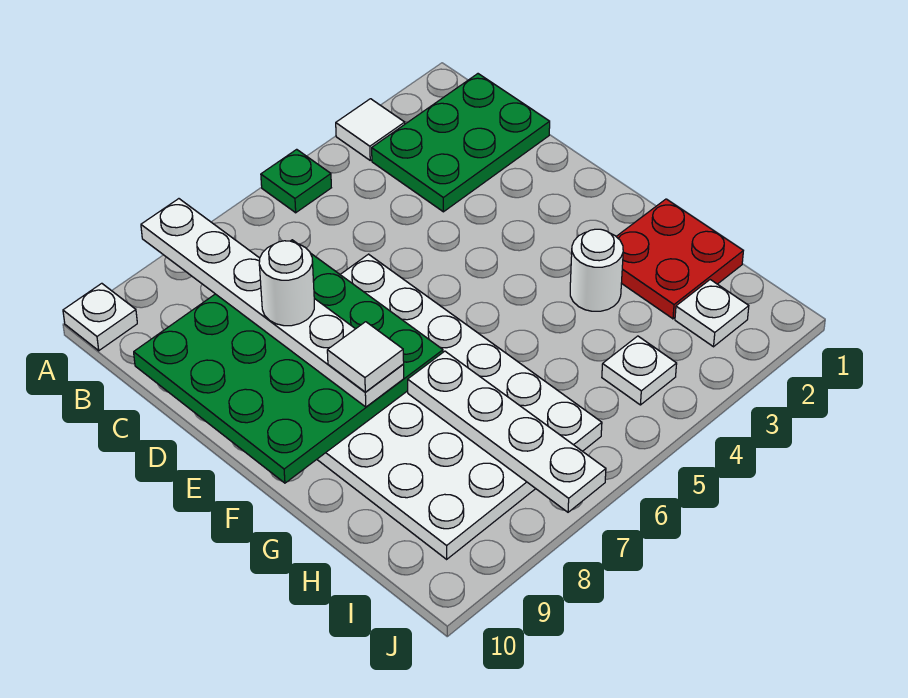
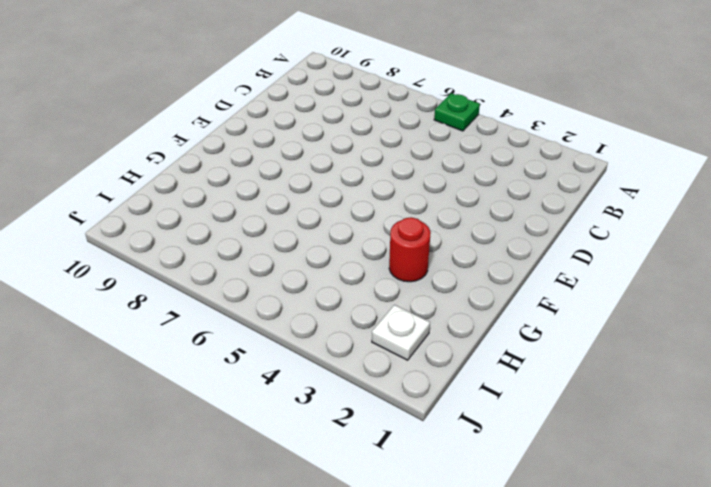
red 1x1 round brick [389,217,431,282] -> white 1x1 round brick [570,229,623,311]
none -> white 1x1 tile [336,99,405,160]
none -> white 1x1 plate [63,283,137,351]
none -> green 2x3 plate [372,74,550,212]

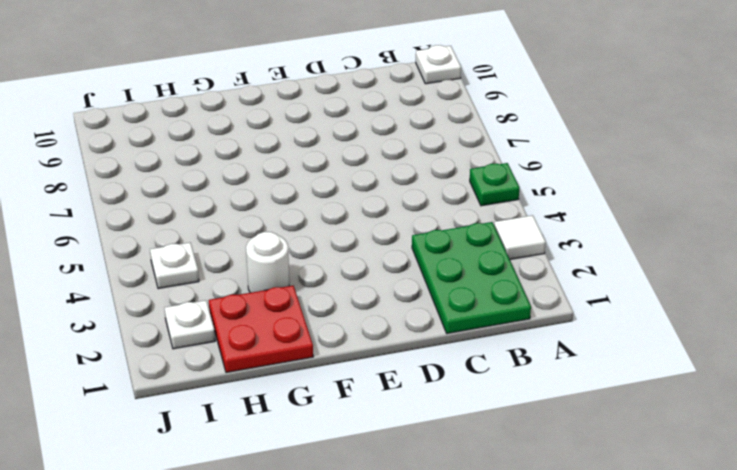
none -> white 4x6 plate [317,254,602,559]
none -> green 4x4 plate [134,240,443,483]
none -> white 1x4 plate [408,351,606,512]

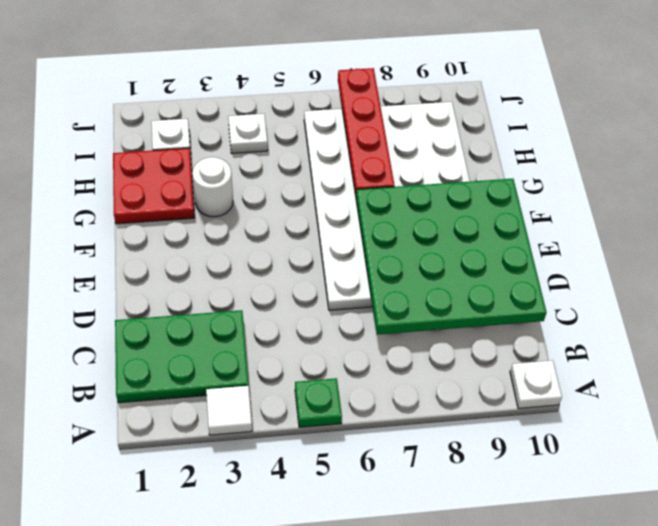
red 1x4 plate [338,68,394,196] -> white 1x4 plate [408,351,606,512]
none -> white 1x6 plate [141,199,404,407]
none -> white 1x1 round brick [259,241,314,326]
none -> white 1x1 tile [327,322,404,392]

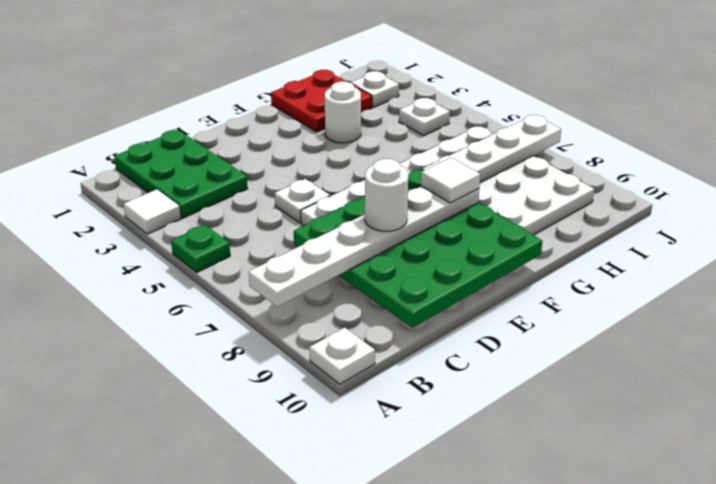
white 1x1 plate [275,179,330,223] -> none

